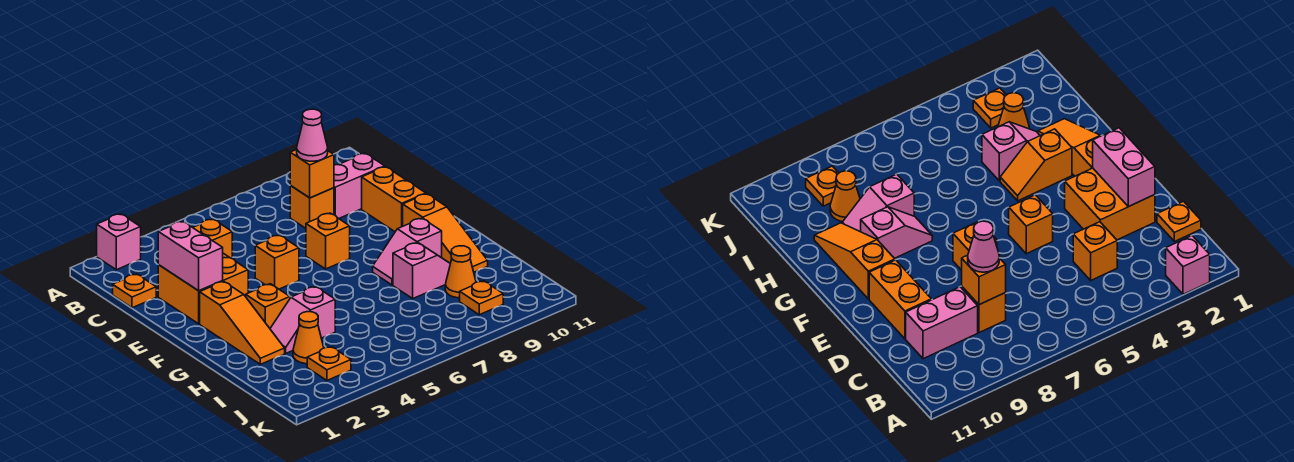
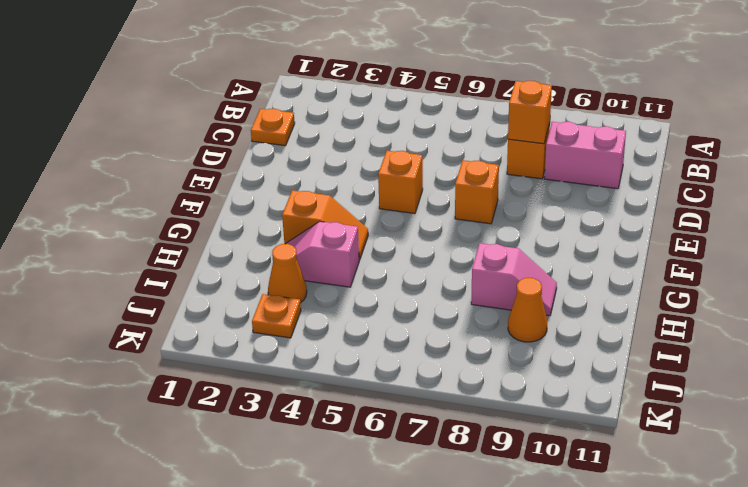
none -> pink 1x1 brick [97,214,141,270]
none -> orange 1x1 brick [193,219,232,258]
none -> orange 2x2 brick [158,253,248,324]

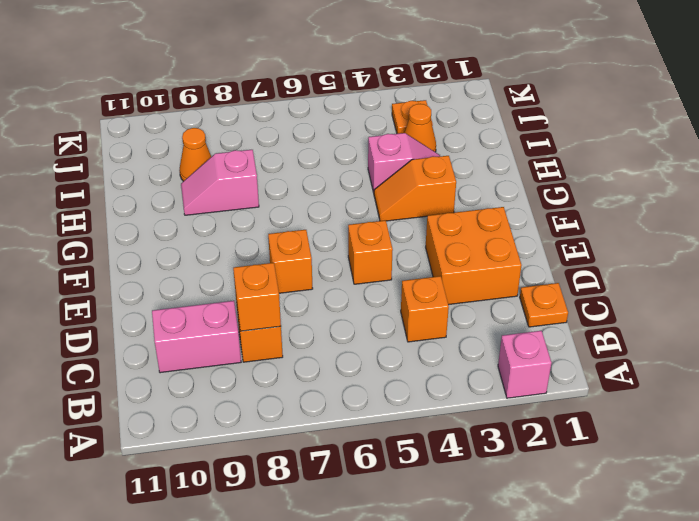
none -> orange 1x2 brick [362,167,426,232]
none -> orange 1x3 slope [200,281,285,364]
none -> orange 1x3 slope [403,194,488,272]

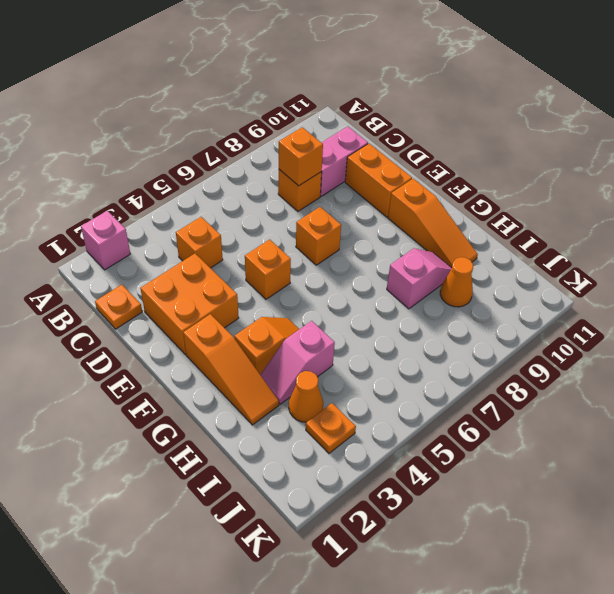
none -> pink 1x2 slope [373,218,442,285]
none -> orange 1x1 plate [460,281,503,315]
none -> pink 1x2 brick [158,221,223,291]

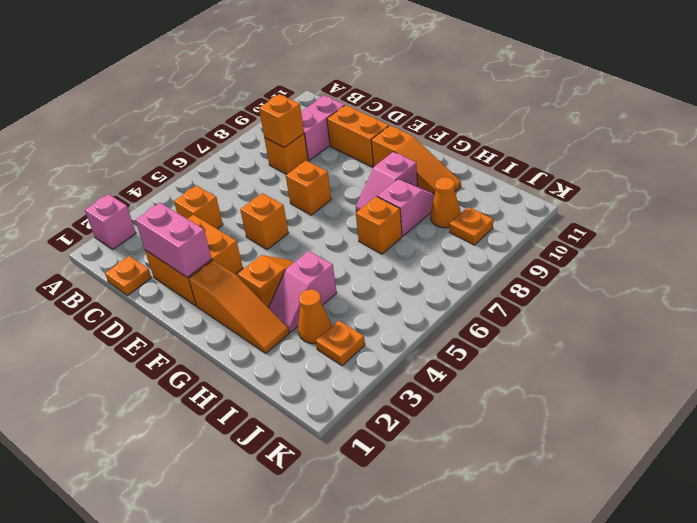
orange 1x1 brick [356,196,402,254] -> none
none -> pink 1x1 cone [297,109,328,161]

